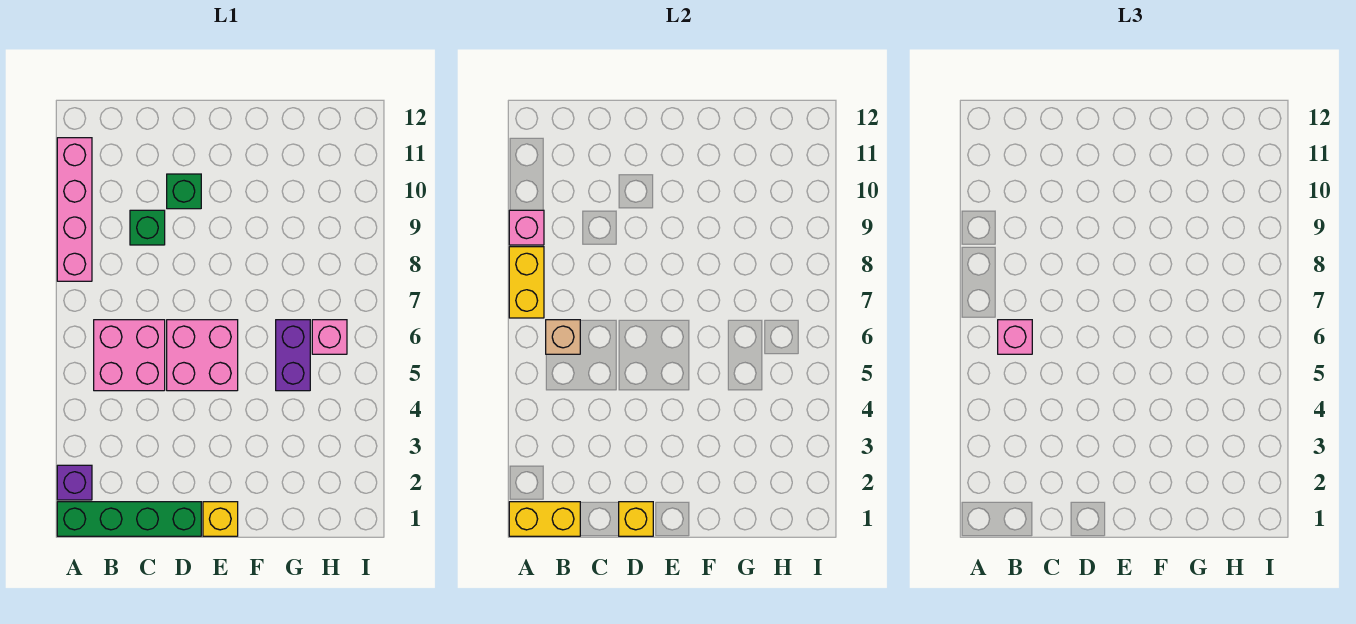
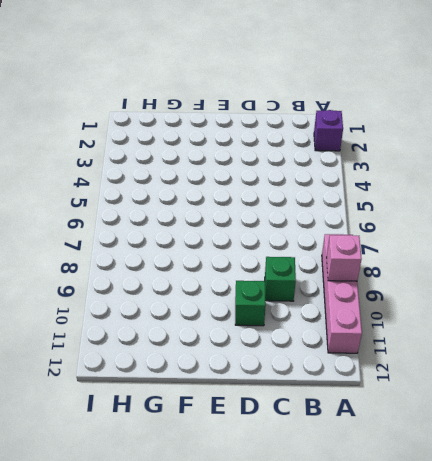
none -> green 1x4 brick [57,502,201,536]
none -> pink 2x2 brick [94,320,165,391]
none -> pink 2x2 brick [167,320,238,391]

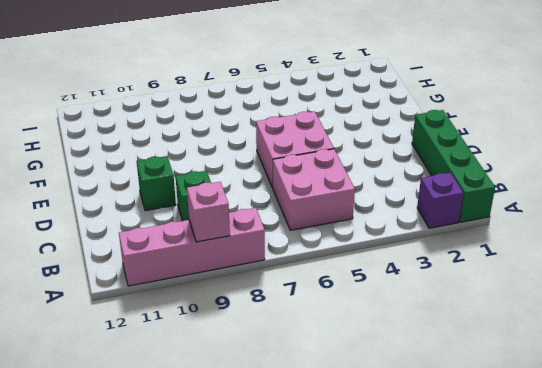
none -> yellow 1x1 brick [203,502,238,536]
none -> purple 1x2 brick [276,320,310,391]
none -> pink 1x1 brick [312,320,347,354]

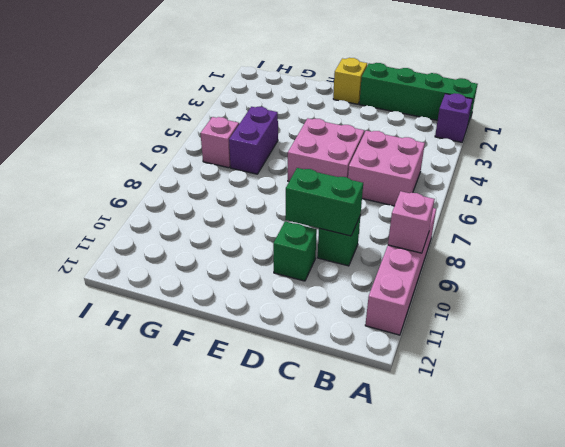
green 1x2 brick [285,168,363,236] -> none
none -> yellow 1x2 brick [509,502,580,536]
none -> yellow 1x2 brick [509,247,544,318]
none -> tan 1x1 brick [546,320,580,354]

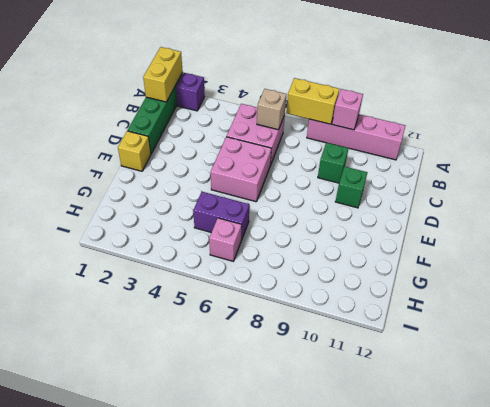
none -> yellow 1x1 brick [619,502,653,536]
none -> pink 1x1 brick [998,320,1032,354]

